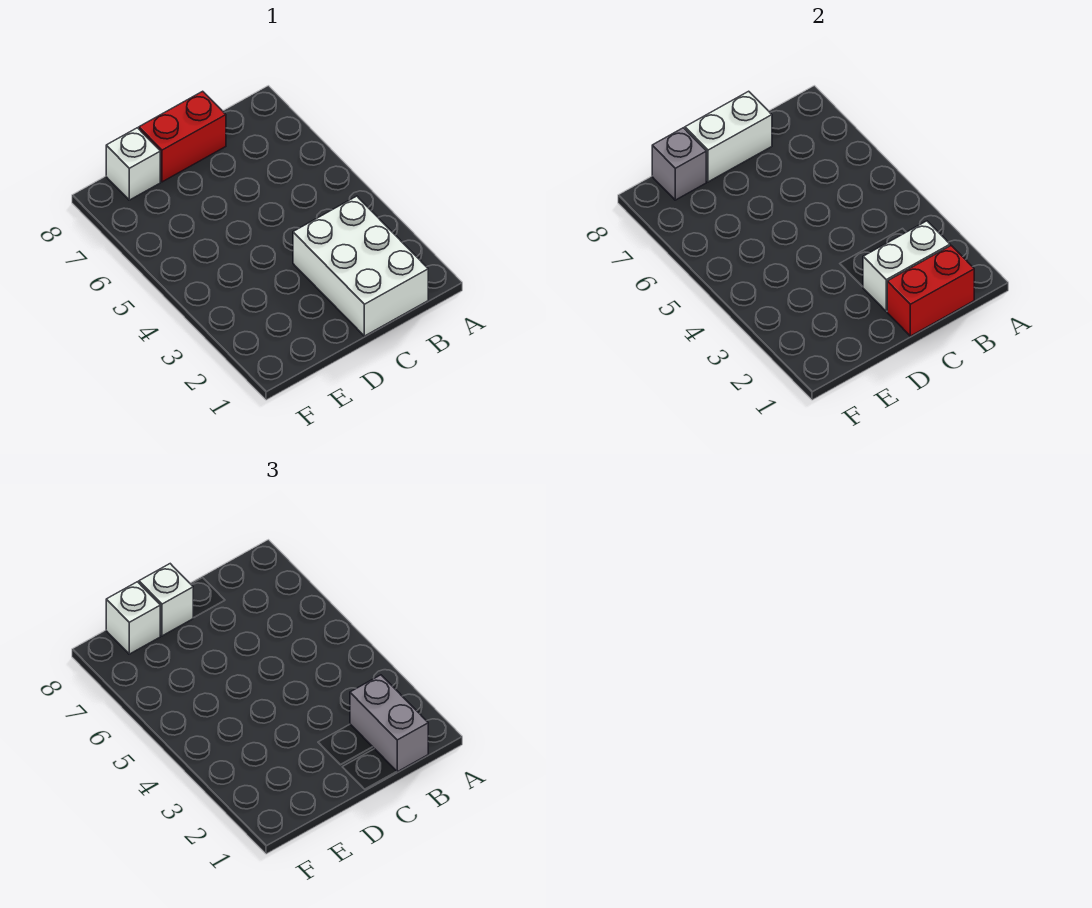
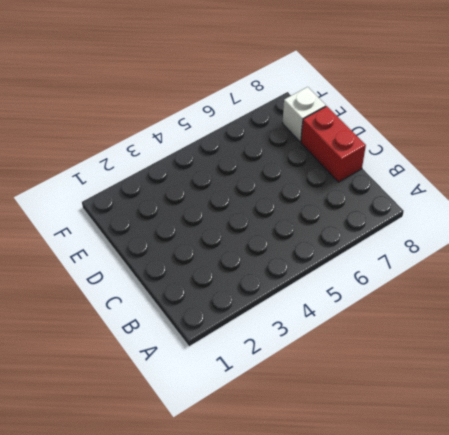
none -> white 2x3 brick [293,196,428,336]
none -> red 1x2 brick [887,246,974,336]

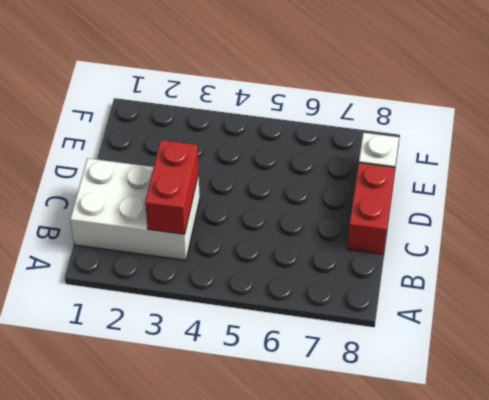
red 1x2 brick [145,140,199,234] -> red 1x2 brick moved to [887,246,974,336]
none -> white 1x2 brick [863,221,950,311]
none -> white 1x2 brick [685,91,772,182]

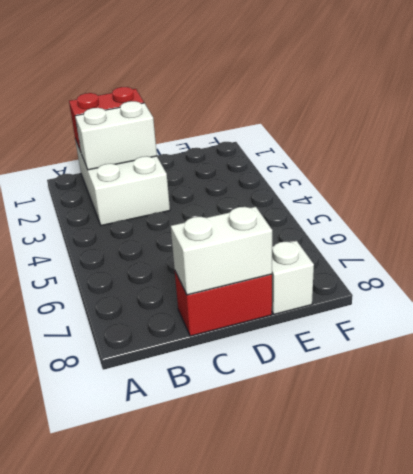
none -> grey 1x1 brick [652,128,706,200]
none -> grey 1x2 brick [350,675,428,772]

